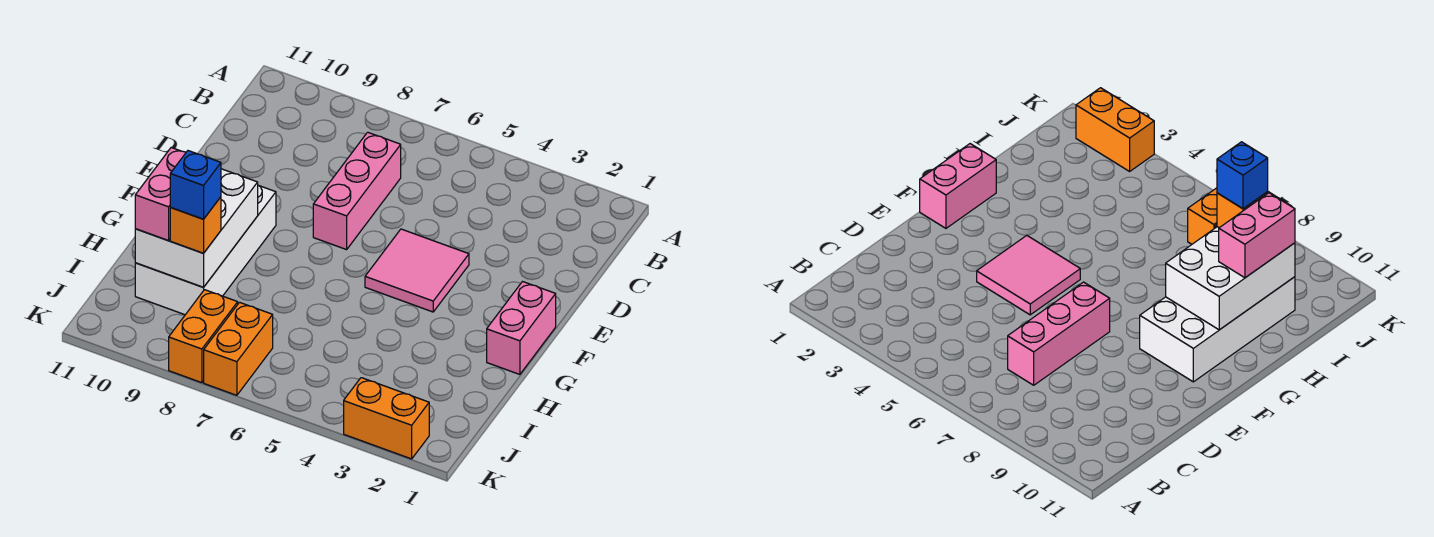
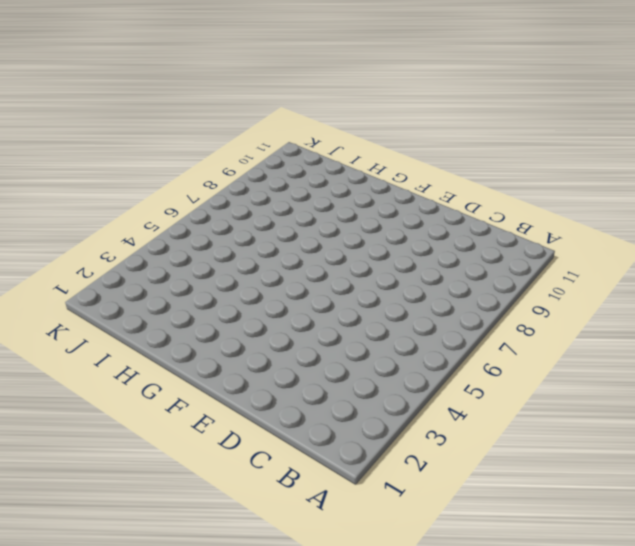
none -> pink 1x3 brick [313,132,401,250]
none -> pink 2x2 tile [365,229,469,312]

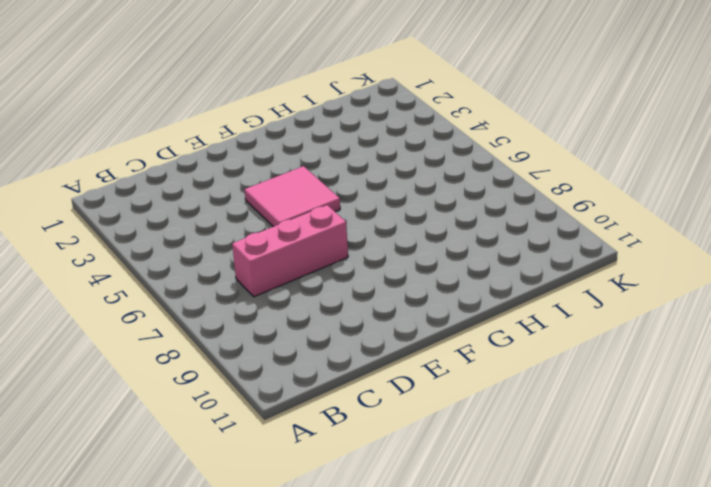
none -> pink 1x2 brick [487,282,556,374]
none -> white 2x4 brick [135,186,276,315]

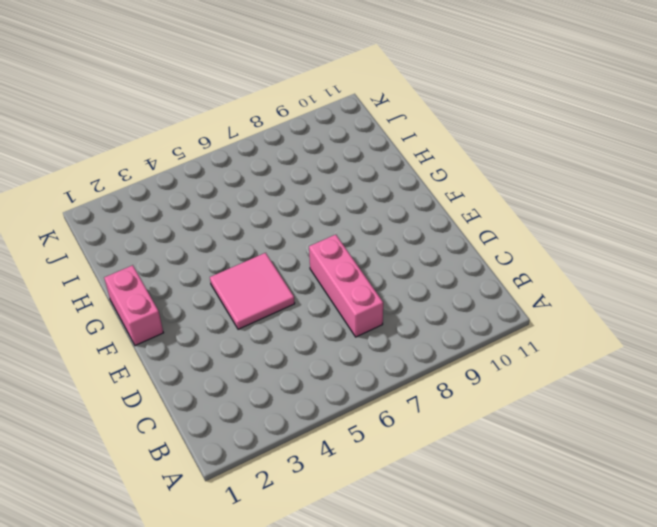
none -> white 2x4 brick [135,186,276,315]
none -> orange 1x2 brick [204,302,273,395]

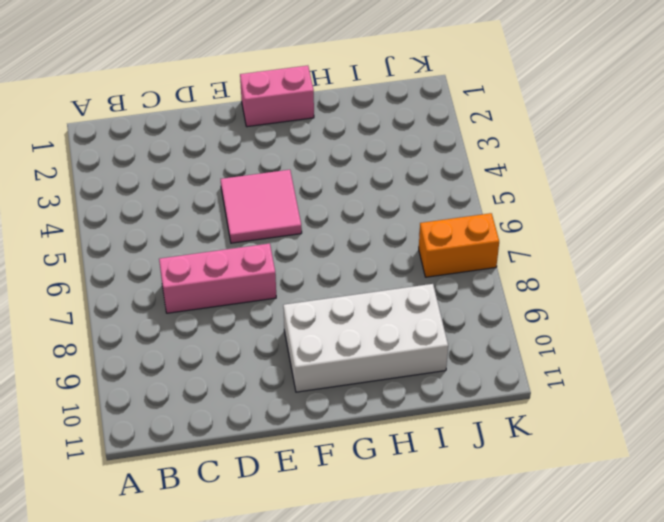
none -> orange 1x2 brick [169,290,238,383]
none -> orange 1x2 brick [344,378,429,459]

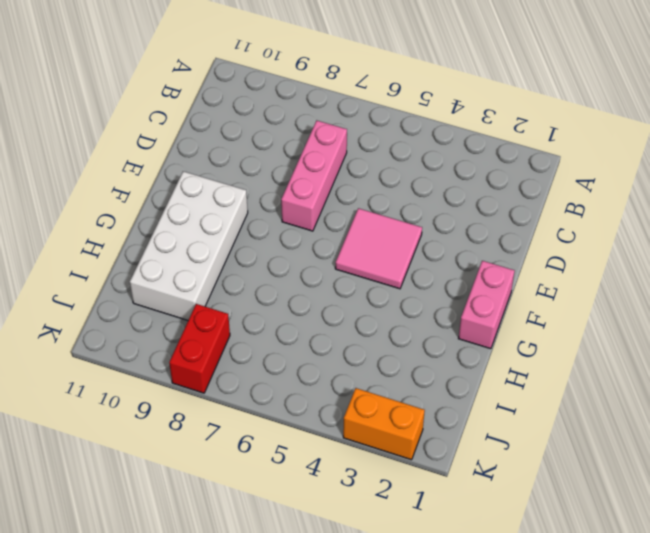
red 1x2 brick [169,304,230,393] -> orange 1x2 brick [169,290,238,383]
none -> orange 1x2 brick [204,302,273,395]
none -> white 2x3 brick [135,169,258,287]

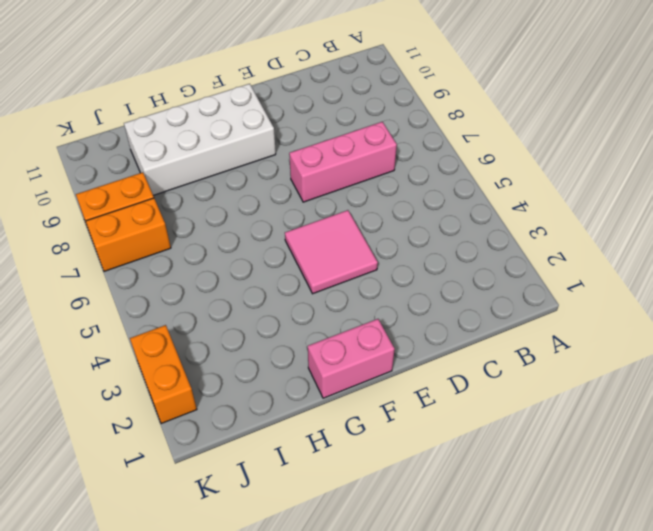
none -> white 2x3 brick [135,169,258,287]
none -> pink 1x2 brick [135,148,186,240]

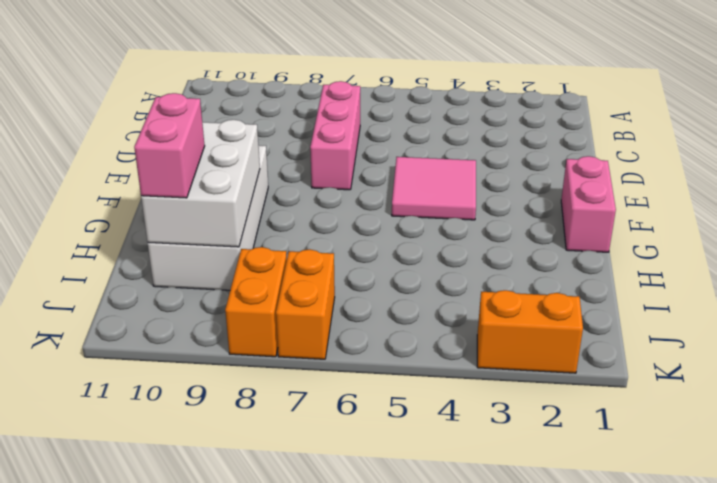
none -> orange 1x1 brick [170,197,221,253]
none -> blue 1x1 brick [170,151,221,219]

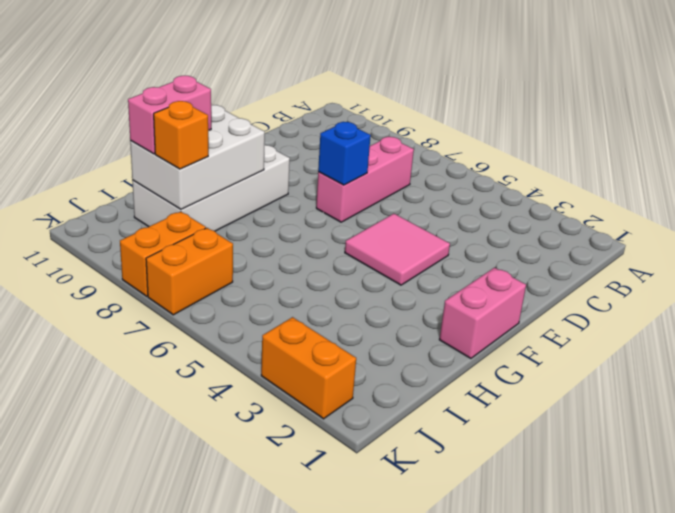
blue 1x1 brick [318,122,371,185] -> blue 1x1 brick moved to [170,151,221,219]

